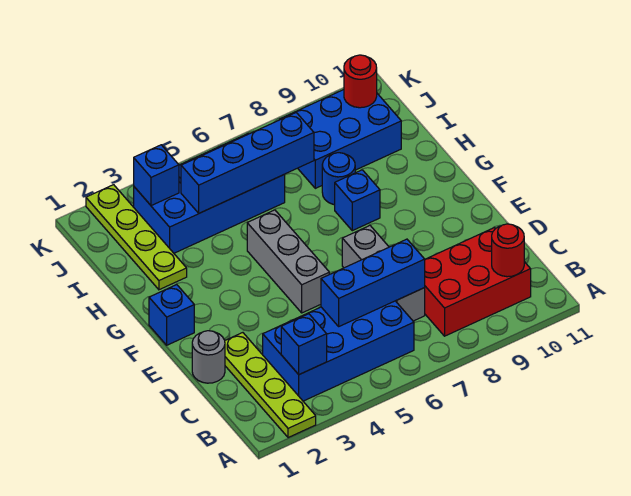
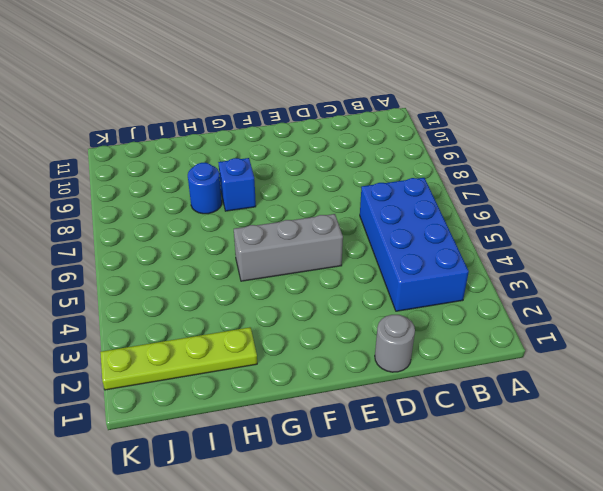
none -> lime 1x4 plate [225,333,316,438]
none -> red 2x3 brick [424,228,531,336]
none -> grey 1x3 brick [342,226,425,321]

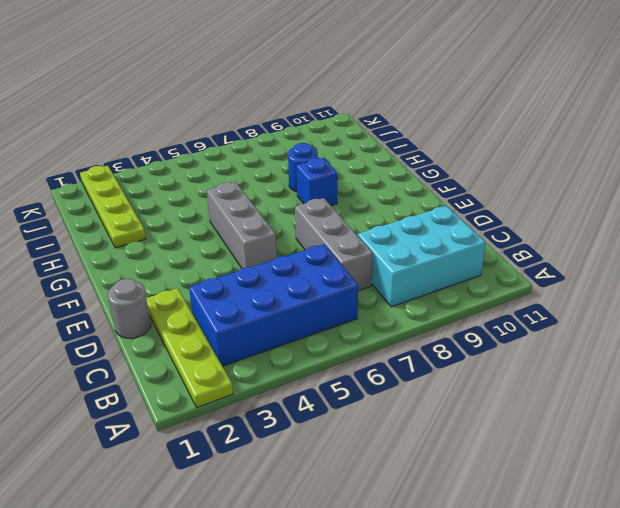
cyan 2x3 brick [358,206,486,307] -> red 2x3 brick [424,228,531,336]
none -> blue 1x1 brick [149,285,194,345]
none -> blue 2x4 brick [134,133,285,253]
none -> blue 2x3 brick [279,90,401,188]

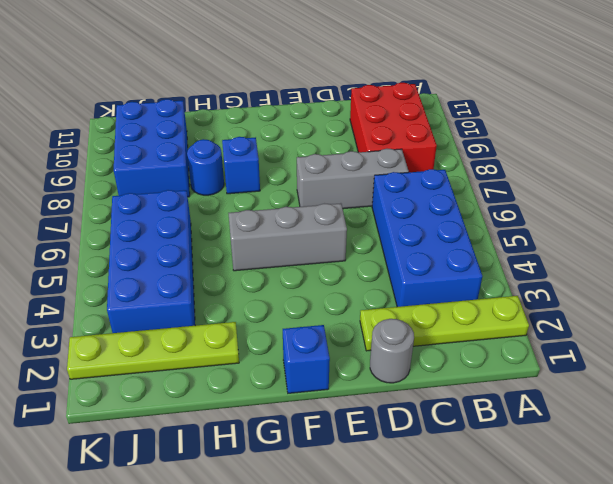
none -> blue 1x1 brick [281,314,327,375]
none -> red 1x1 round brick [492,224,524,277]
none -> blue 1x3 brick [321,239,425,326]

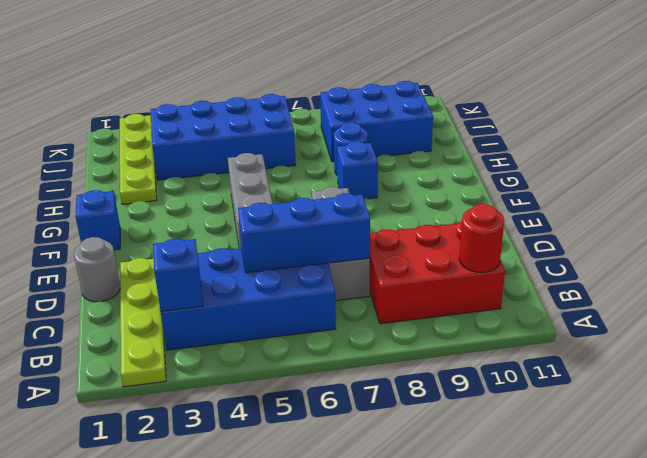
none -> blue 1x4 brick [181,113,314,213]
none -> blue 1x1 brick [134,145,179,206]
none -> red 1x1 round brick [344,55,377,108]

